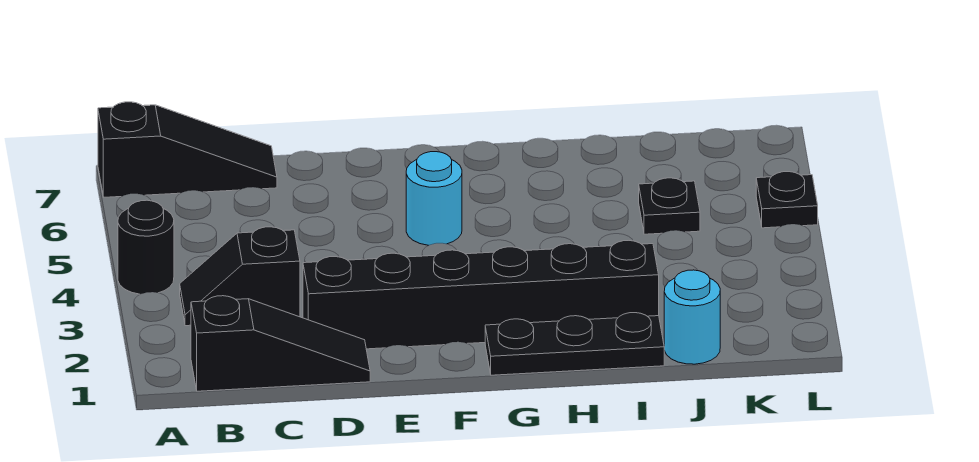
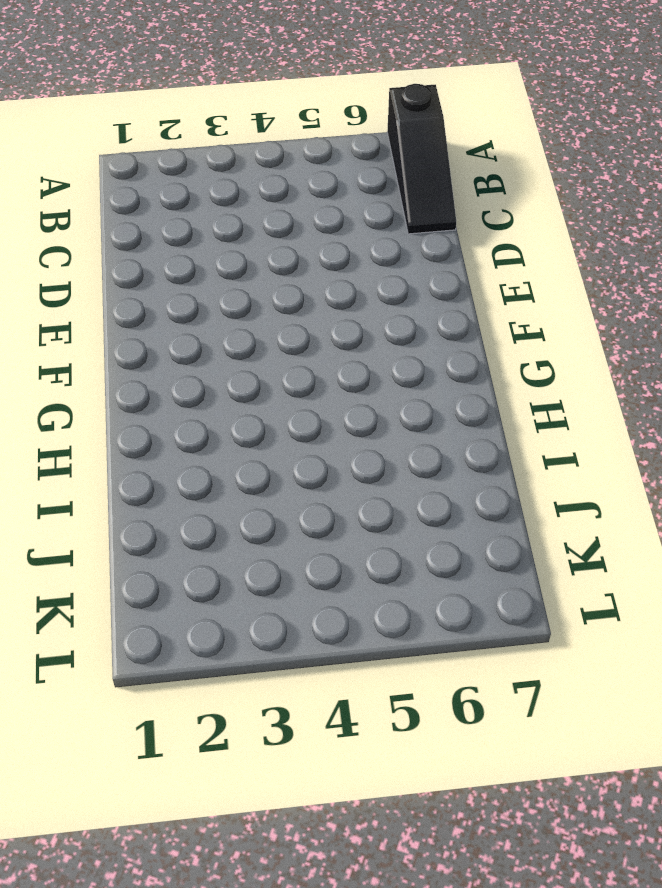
none -> black 1x1 round brick [118,200,174,294]
none -> black 1x3 slope [191,296,370,391]

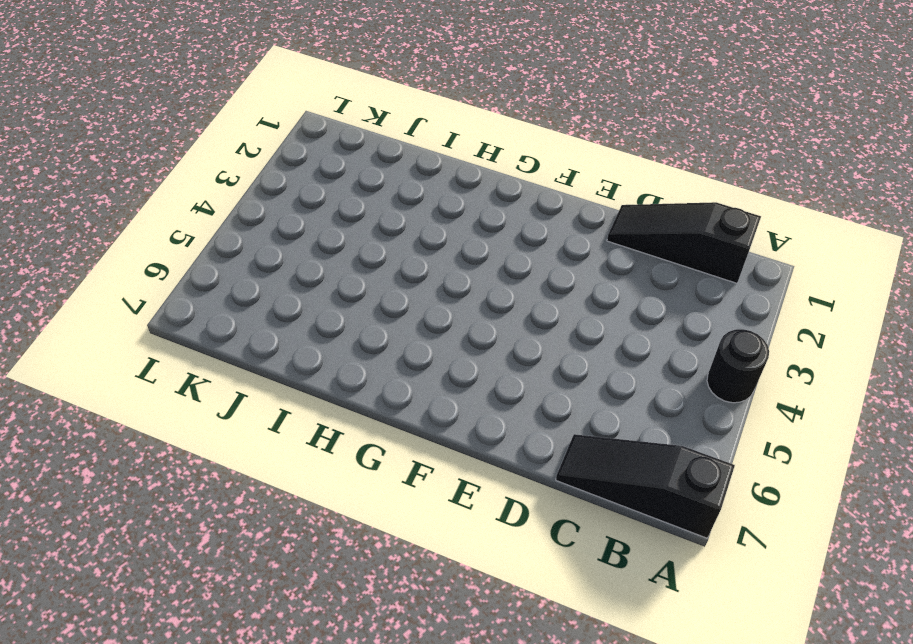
none -> black 1x2 slope [180,227,300,326]
none -> black 1x6 brick [303,241,659,349]

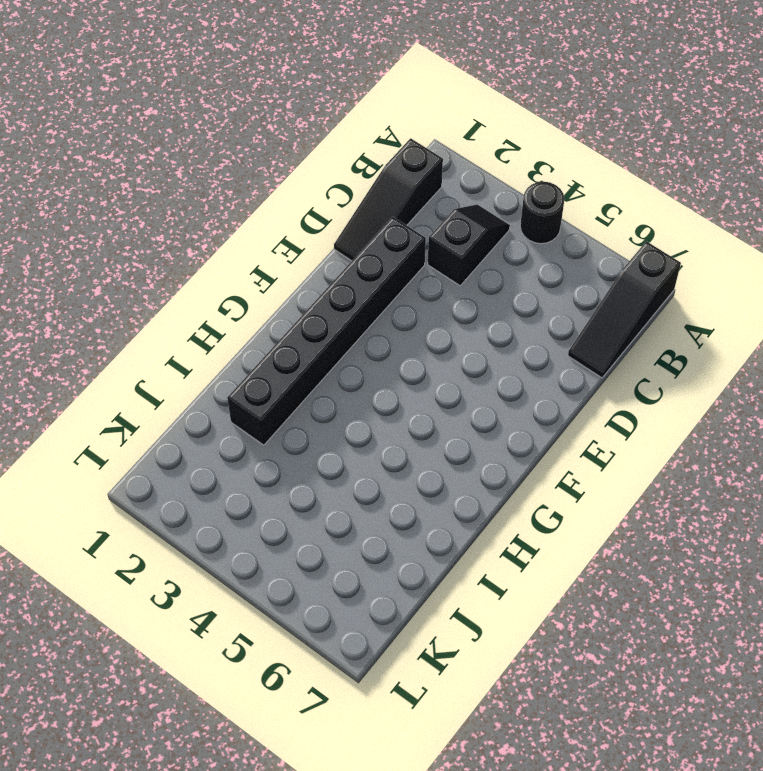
none -> cyan 1x1 round brick [406,152,462,245]
none -> black 1x3 plate [485,313,664,375]

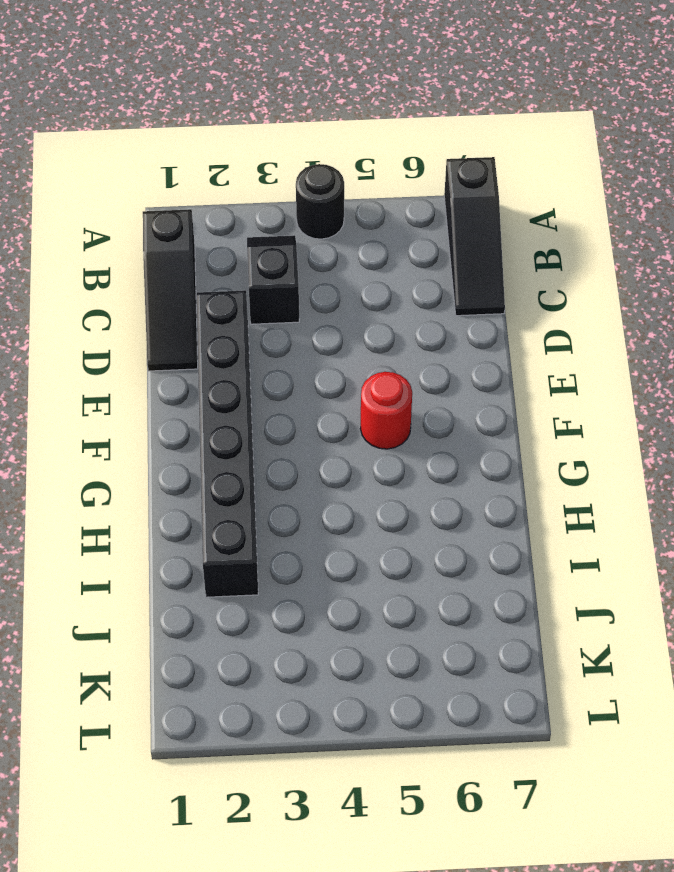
red 1x1 round brick [360,372,412,449] -> cyan 1x1 round brick [406,152,462,245]
none -> black 1x3 plate [485,313,664,375]
none -> cyan 1x1 round brick [664,270,720,364]

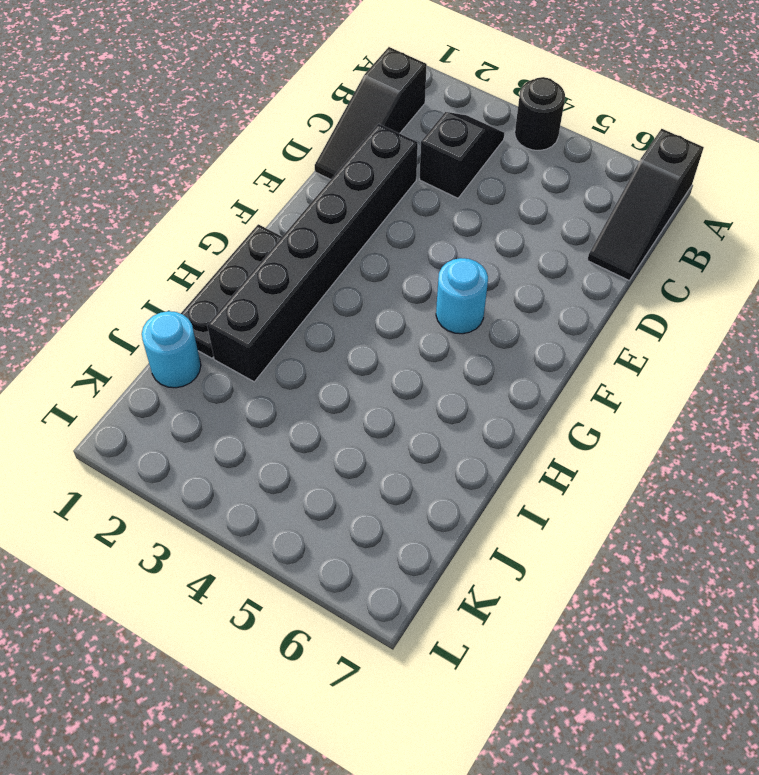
none -> black 1x1 plate [639,178,700,234]
none -> black 1x1 plate [756,172,818,228]

